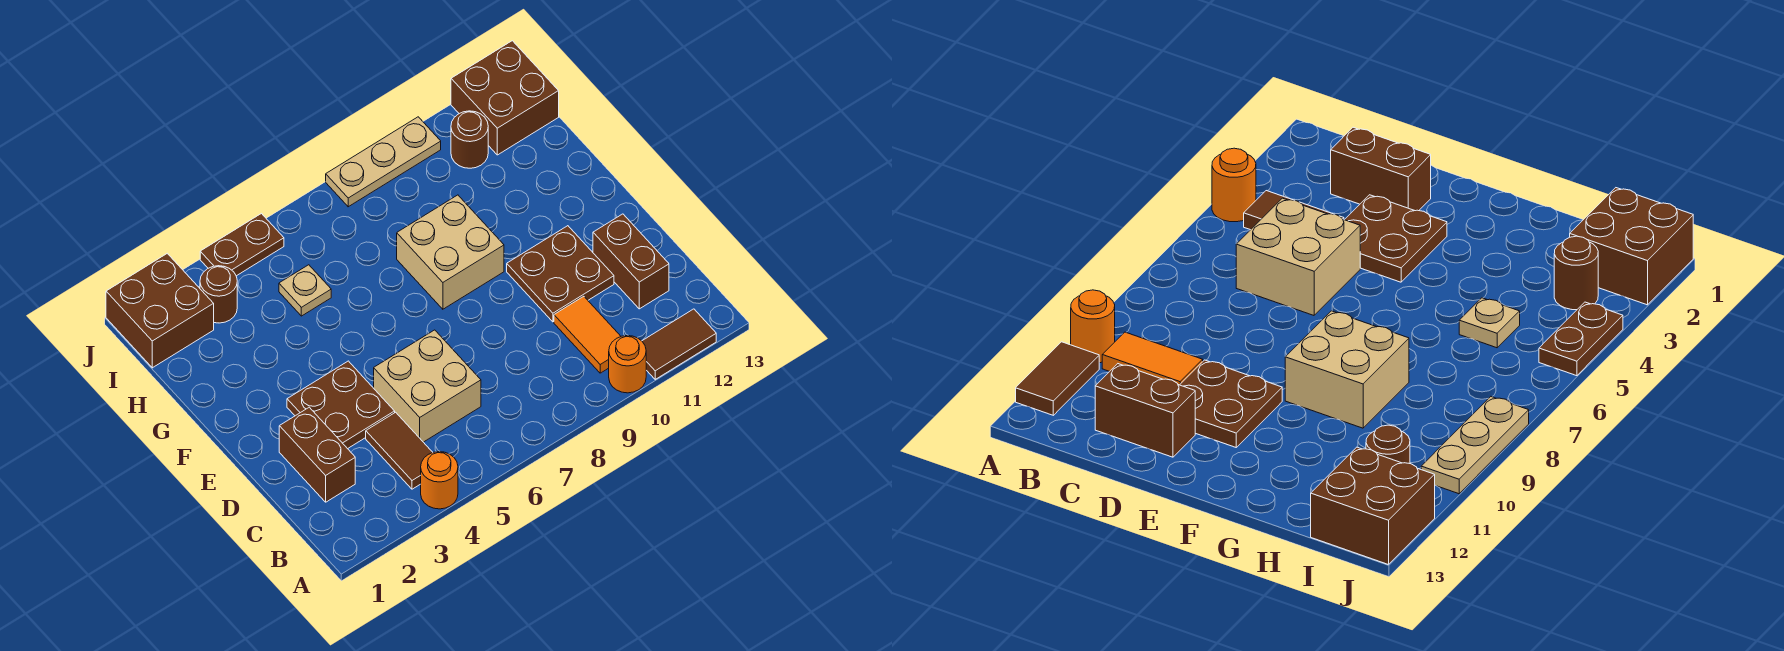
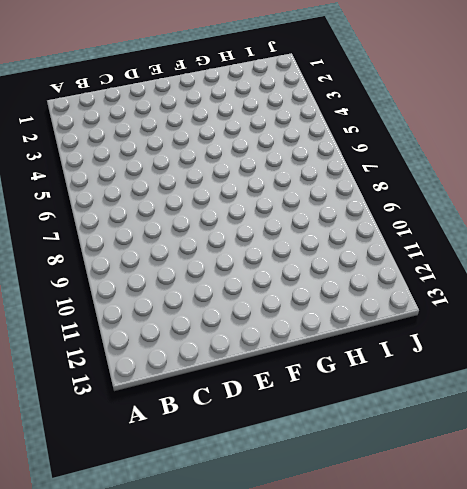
none -> orange 1x1 round brick [421,452,458,509]
none -> orange 1x1 round brick [609,336,646,393]
none -> brown 1x2 tile [642,309,716,379]

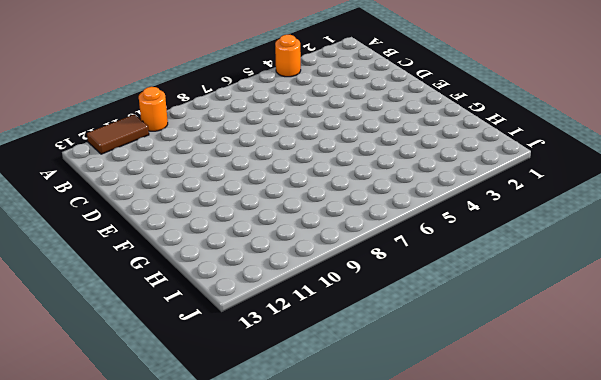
none -> brown 1x2 tile [366,412,433,489]
none -> orange 1x2 tile [554,296,621,373]
none -> brown 1x2 brick [279,407,355,502]

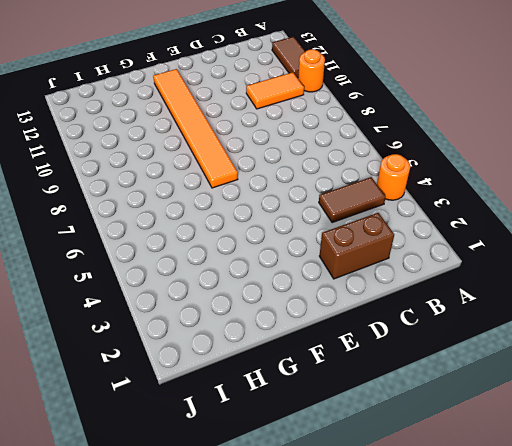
orange 1x6 tile [153,69,238,188] -> tan 2x2 brick [397,195,504,309]
none -> tan 2x2 brick [374,330,481,442]
none -> brown 1x2 brick [593,214,669,309]
none -> brown 2x2 plate [287,361,395,449]

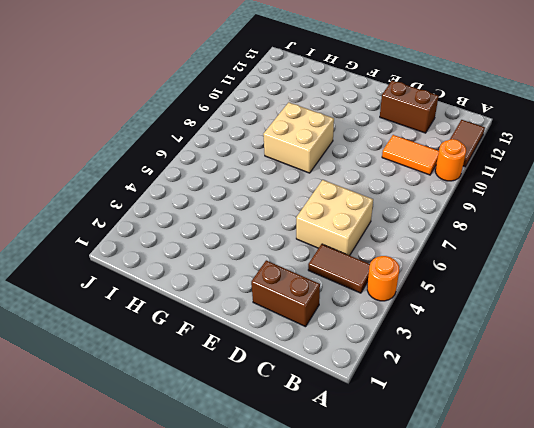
none -> brown 2x2 plate [287,361,395,449]
none -> brown 2x2 plate [507,226,614,322]
none -> tan 1x1 plate [279,265,331,316]

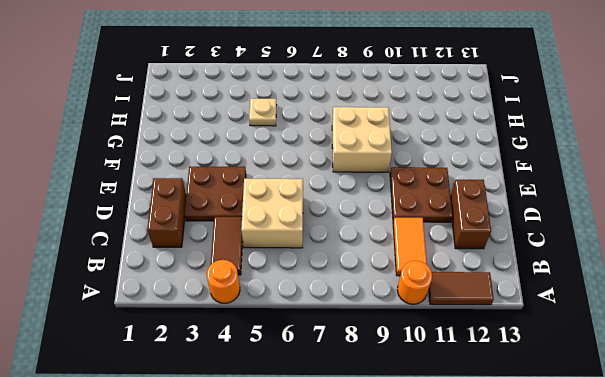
none -> brown 2x2 brick [106,253,214,368]
none -> brown 1x1 round brick [200,266,237,323]
none -> brown 1x1 round brick [451,111,488,168]

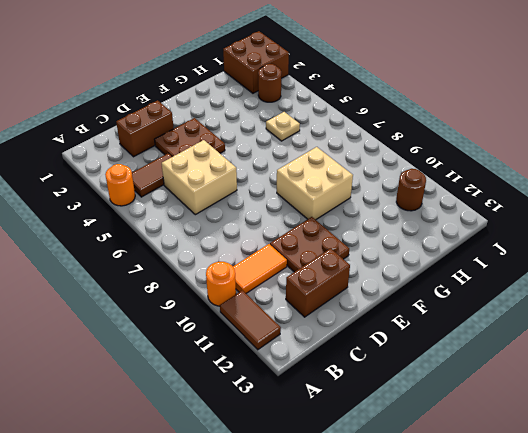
none -> brown 2x2 brick [451,41,559,155]
none -> brown 1x2 plate [200,214,284,276]
none -> tan 1x3 plate [326,117,441,207]

